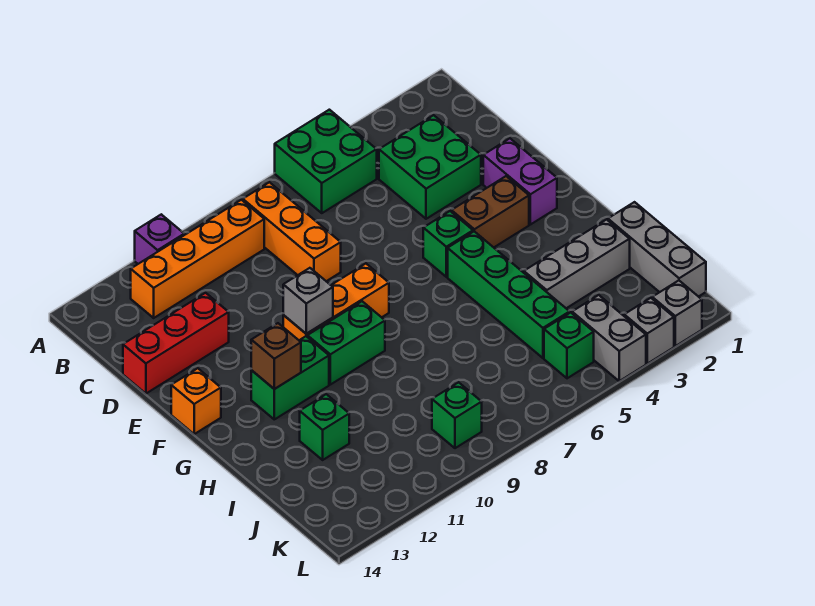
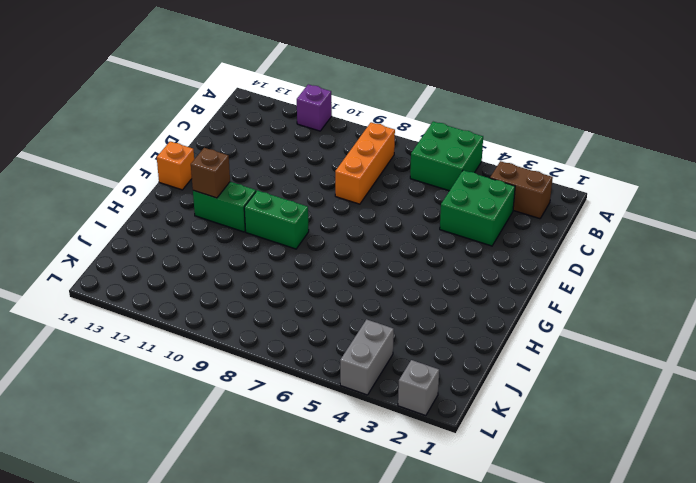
brown 1x2 brick [490,161,553,219] -> brown 1x2 brick moved to [451,176,529,247]
none -> orange 1x4 brick [131,200,264,318]
none -> red 1x3 brick [123,293,229,394]
none -> purple 1x2 brick [483,139,557,225]

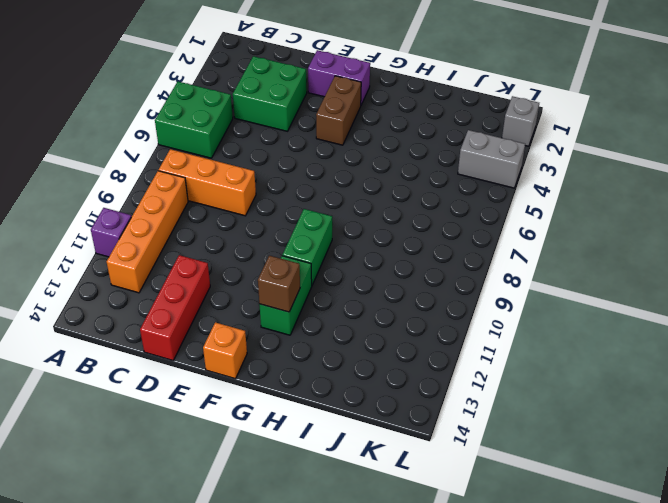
none -> green 1x1 brick [423,211,473,277]
none -> orange 1x3 brick [283,264,389,340]
none -> green 1x4 brick [448,231,570,358]

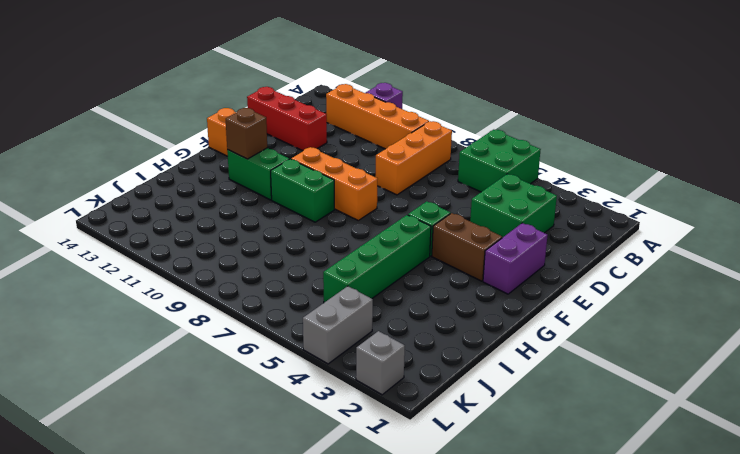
none -> grey 1x3 brick [608,202,706,297]
none -> grey 1x3 brick [524,220,630,308]
none -> green 1x1 brick [300,394,349,460]

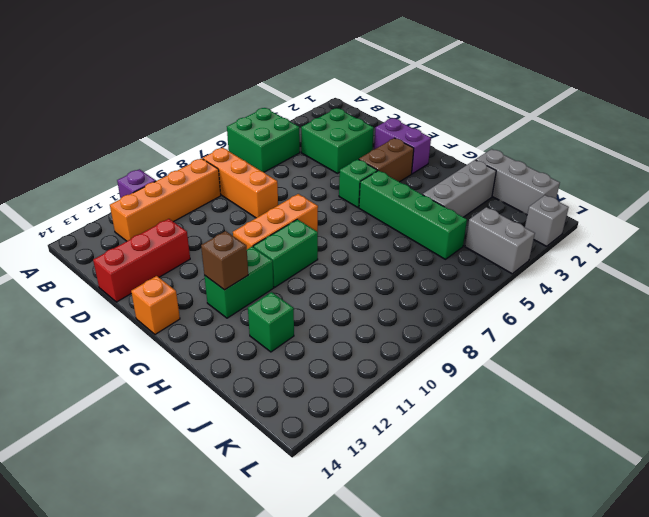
none -> green 1x1 brick [544,313,594,378]
none -> green 1x1 brick [432,382,482,448]
none -> grey 1x1 brick [624,298,674,364]

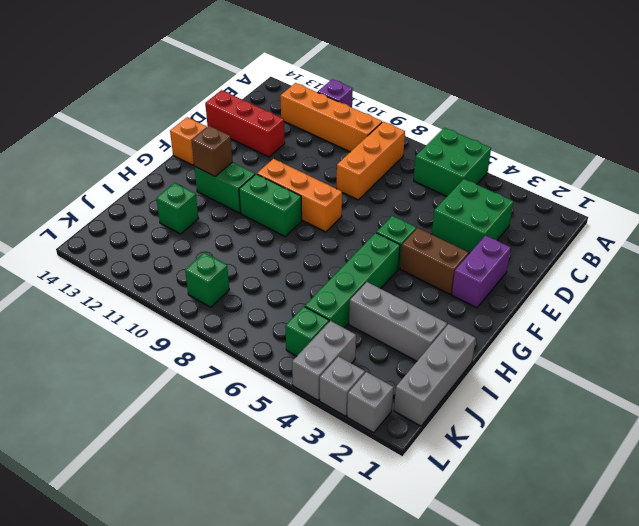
none -> grey 1x1 brick [283,268,333,334]

